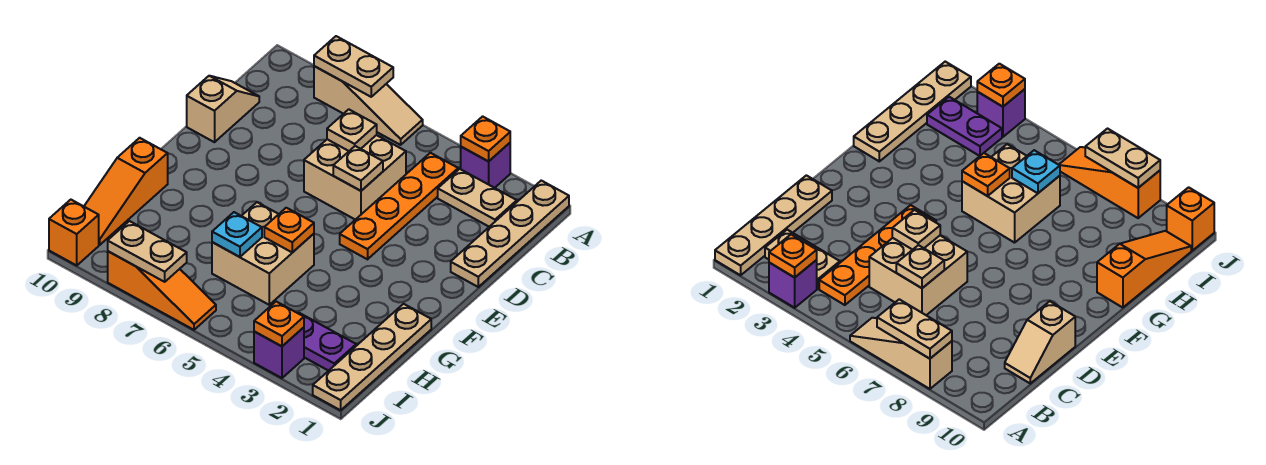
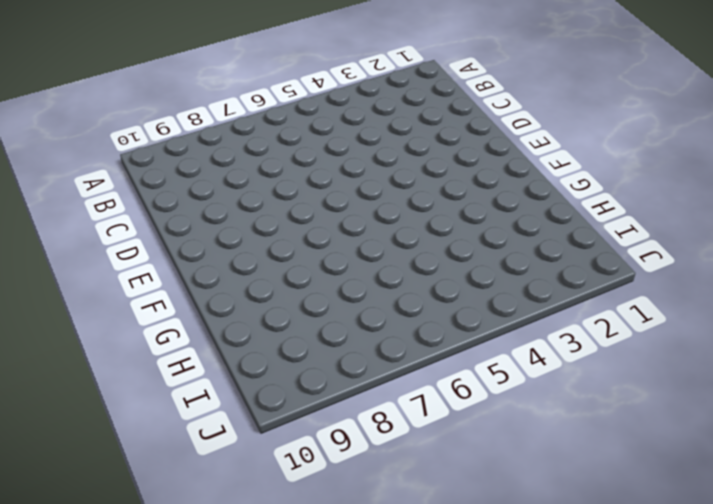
none -> tan 1x4 plate [451,181,569,287]
none -> purple 1x1 brick [461,143,510,188]
none -> tan 1x3 slope [314,66,423,145]

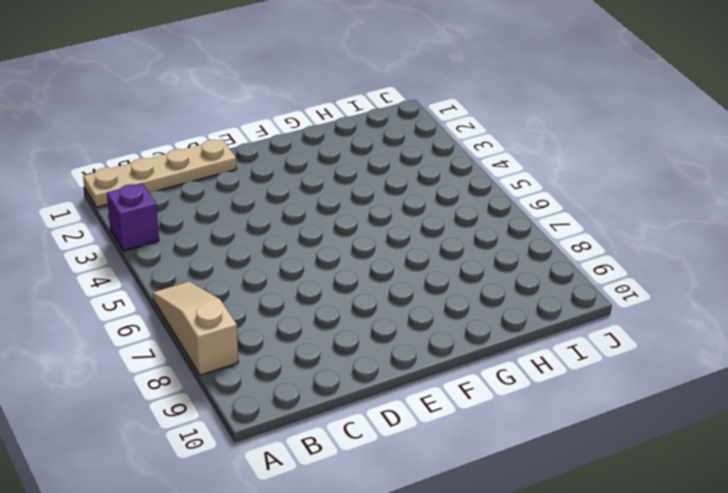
none -> tan 1x2 plate [438,169,517,227]
none -> orange 1x4 plate [340,153,458,259]
none -> tan 2x2 brick [304,135,406,220]

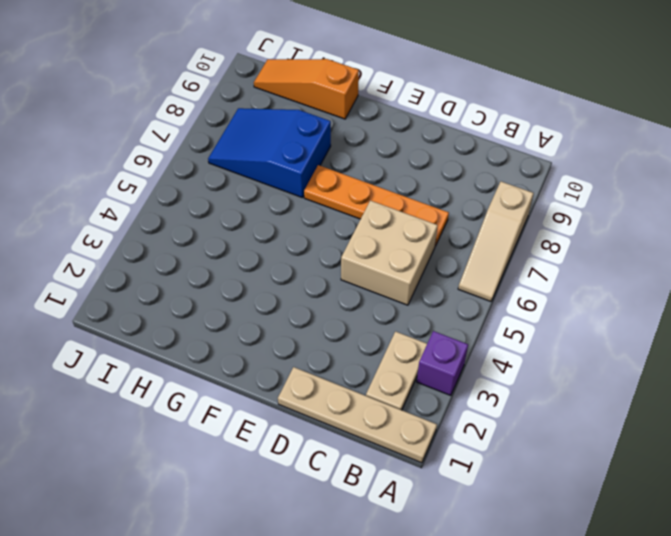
orange 1x4 plate [304,165,449,246] -> orange 1x4 plate moved to [340,153,458,259]
blue 2x3 slope [208,108,331,198] -> none
none -> tan 1x2 slope [187,76,259,142]
none -> tan 1x4 plate [313,304,431,410]
none -> tan 2x2 brick [212,202,314,305]

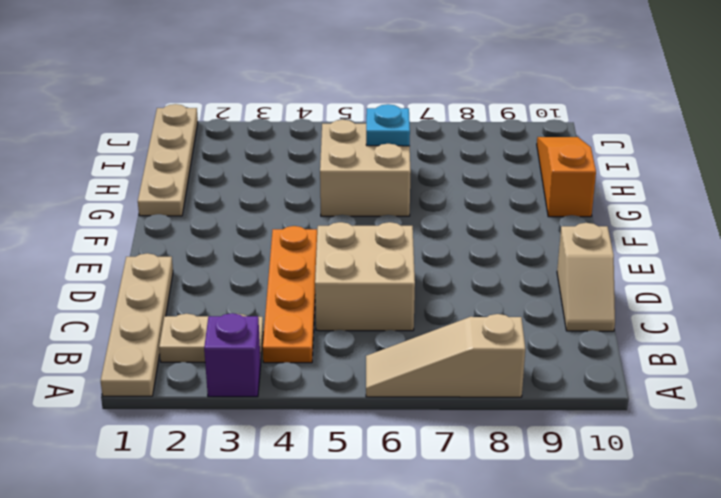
none -> purple 1x2 plate [298,313,356,371]
none -> purple 1x1 brick [254,327,304,378]
none -> orange 1x3 slope [108,251,216,330]

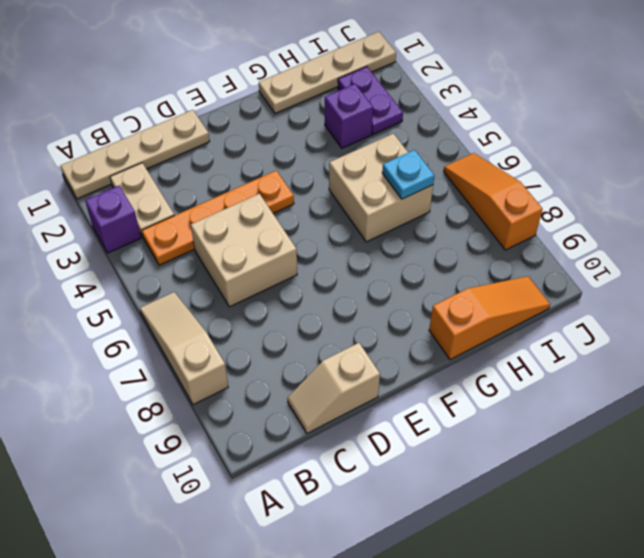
purple 1x1 brick [325,84,373,148] -> purple 1x1 brick moved to [254,327,304,378]
none -> orange 1x1 brick [49,200,99,265]
none -> orange 1x1 plate [461,116,510,161]
none -> tan 1x2 plate [314,36,393,97]

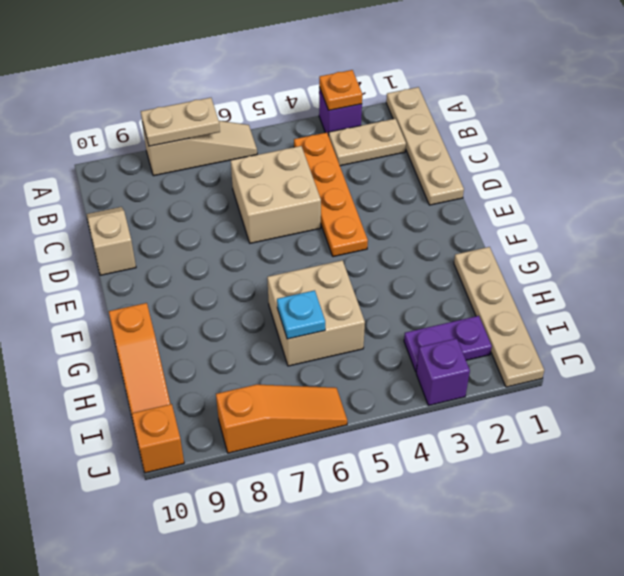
none -> tan 1x1 plate [327,109,377,151]
none -> tan 1x1 plate [333,146,383,191]
none -> orange 1x1 plate [264,208,314,252]

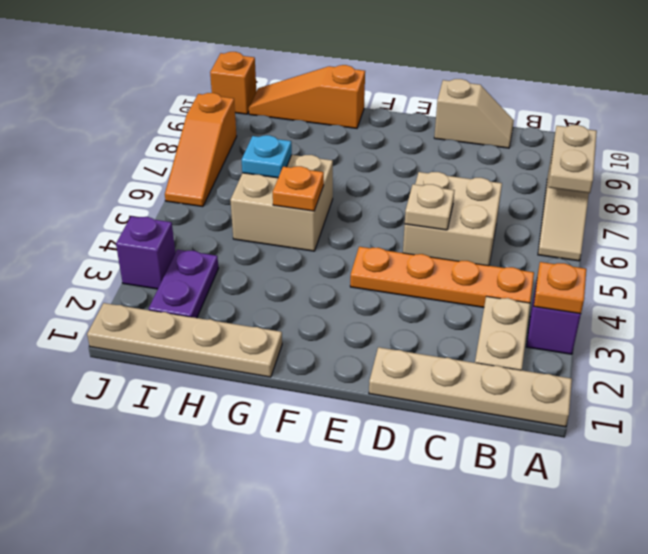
none -> tan 1x1 plate [327,109,377,151]
none -> orange 1x1 plate [254,302,304,346]
none -> tan 1x2 plate [108,221,187,282]

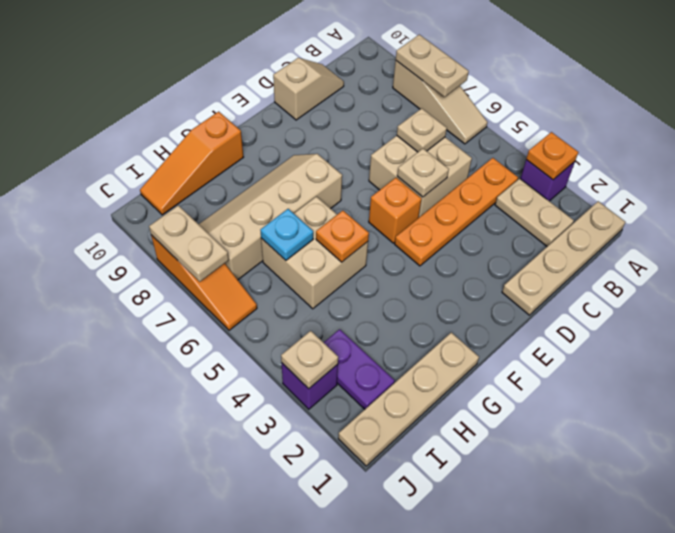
orange 1x1 brick [369,178,421,243] -> orange 1x1 brick moved to [49,200,99,265]
tan 2x4 slope [199,154,342,280] -> none
tan 1x1 plate [281,331,338,389] -> orange 1x1 plate [254,302,304,346]

